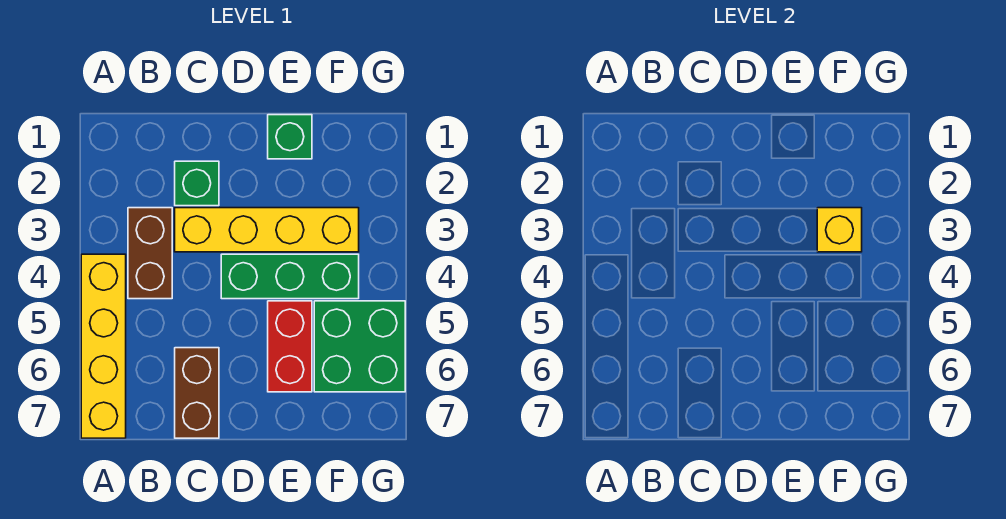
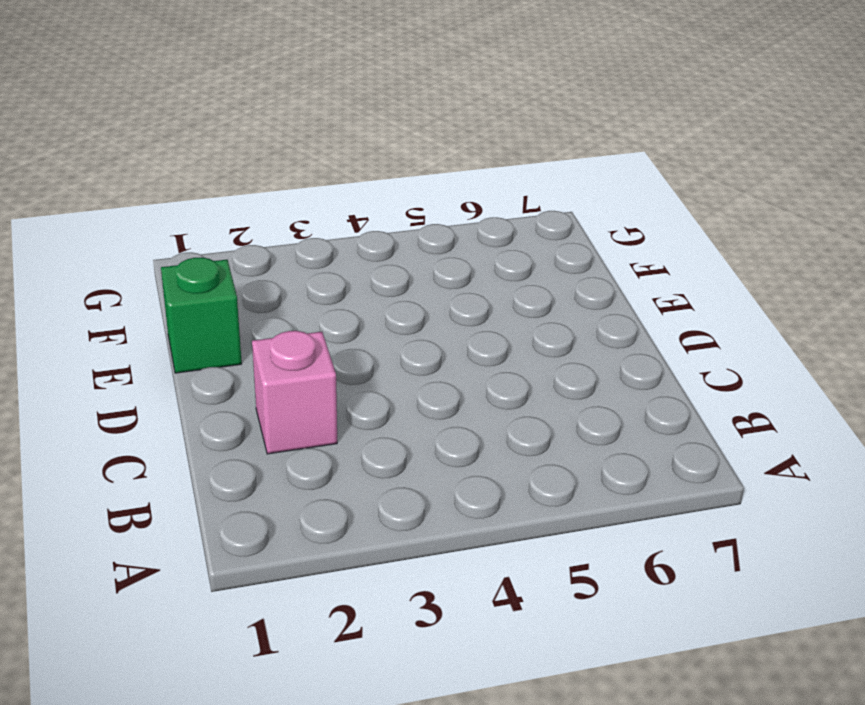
pink 1x1 brick [252,331,337,454] -> green 1x1 brick [175,161,219,206]
none -> yellow 1x4 brick [81,254,126,438]
none -> brown 1x2 brick [128,208,172,299]

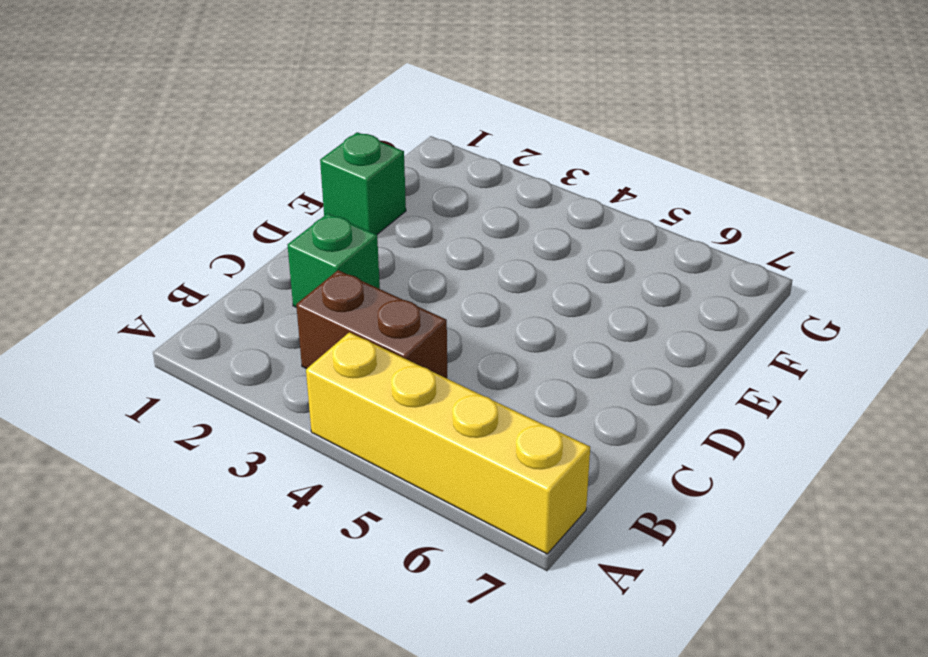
none -> yellow 1x4 brick [175,208,359,252]
none -> brown 1x2 brick [175,348,219,438]

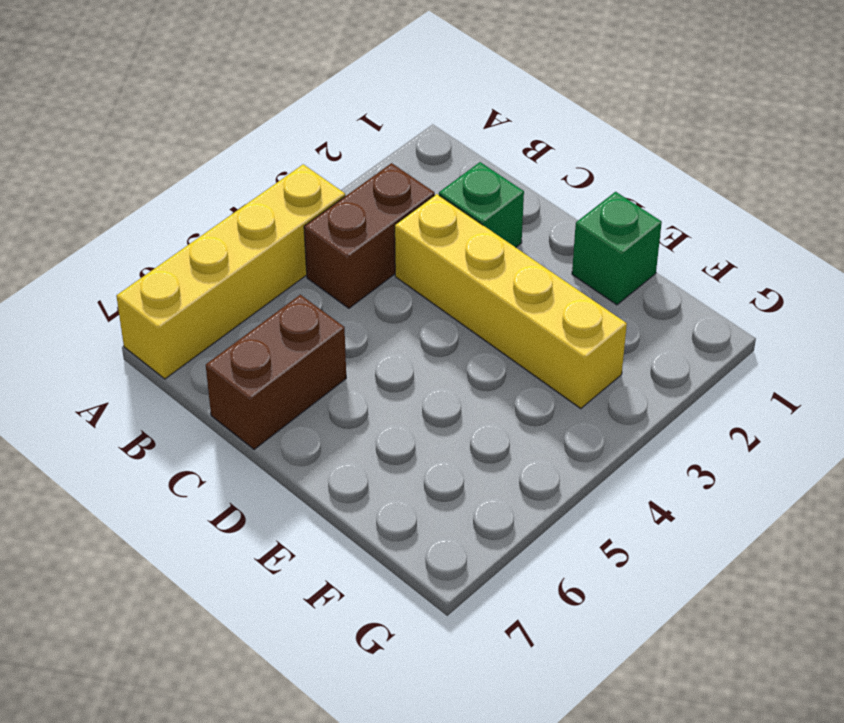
none -> green 1x3 brick [221,254,359,299]
none -> red 1x2 brick [268,301,312,392]

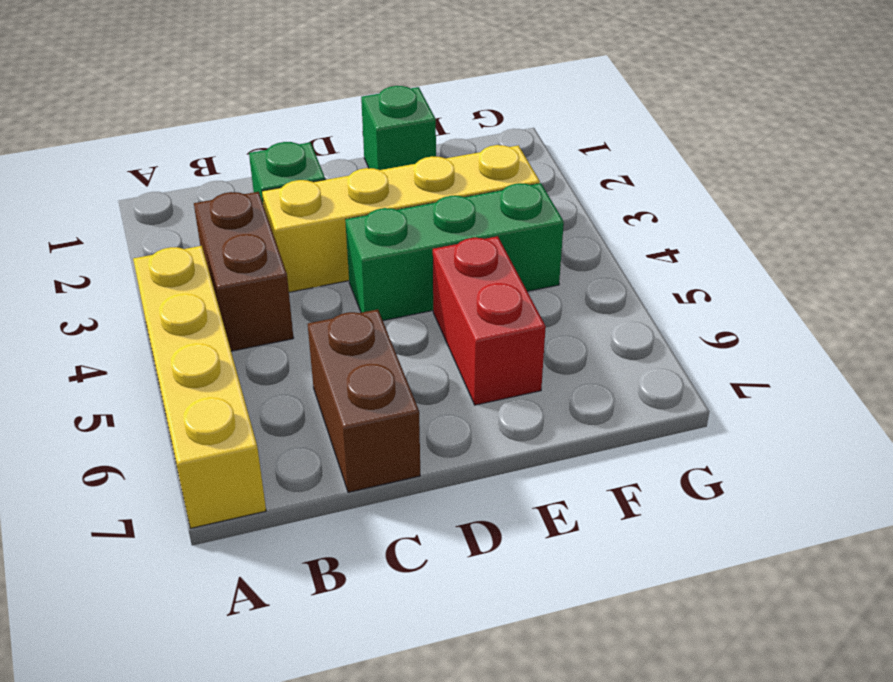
none -> green 2x2 brick [314,301,405,392]
none -> yellow 1x1 brick [817,208,862,252]

